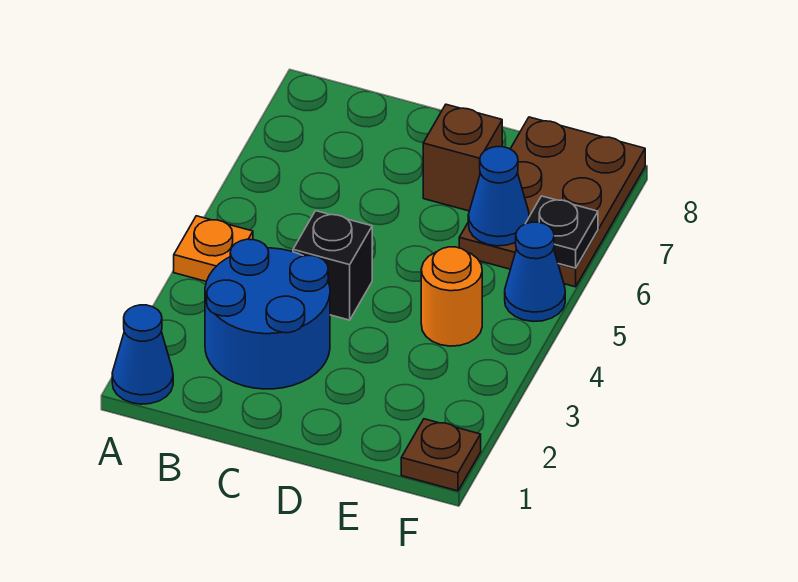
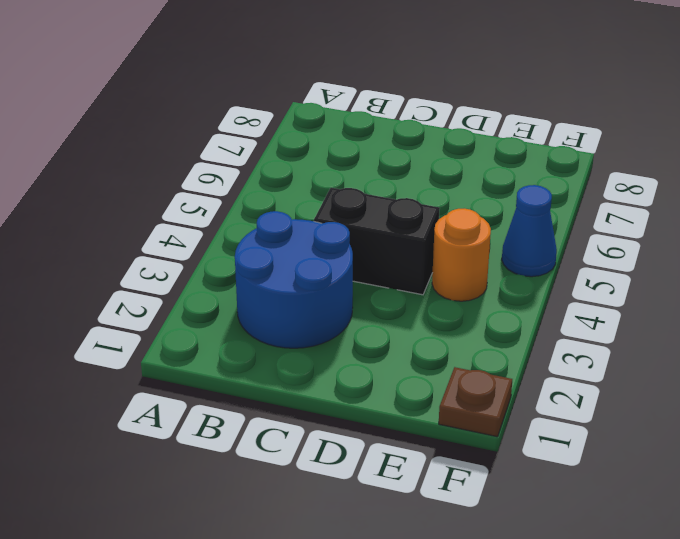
black 1x2 brick [314,188,440,295] -> black 1x1 brick [293,211,372,320]
none -> blue 1x1 cone [112,305,173,404]
none -> orange 1x1 plate [174,216,253,281]

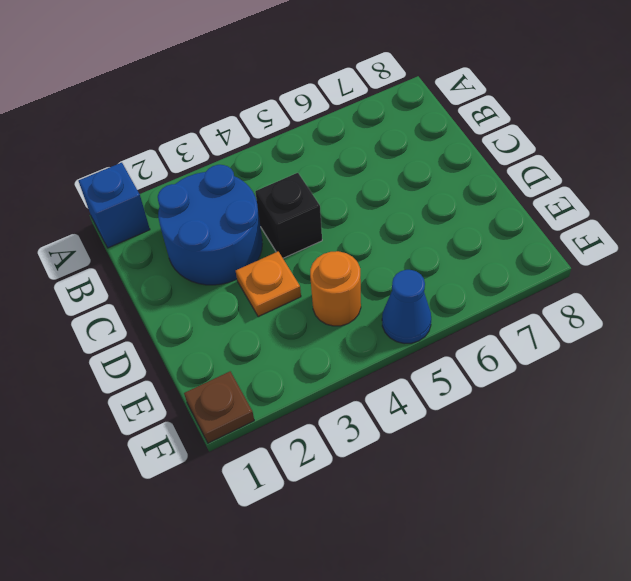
blue 1x1 brick [79,163,150,248] -> blue 1x1 cone [112,305,173,404]
orange 1x1 plate [236,252,301,317] -> orange 1x1 plate moved to [174,216,253,281]
none -> brown 1x1 brick [423,104,502,211]
none -> brown 2x3 plate [459,117,645,287]

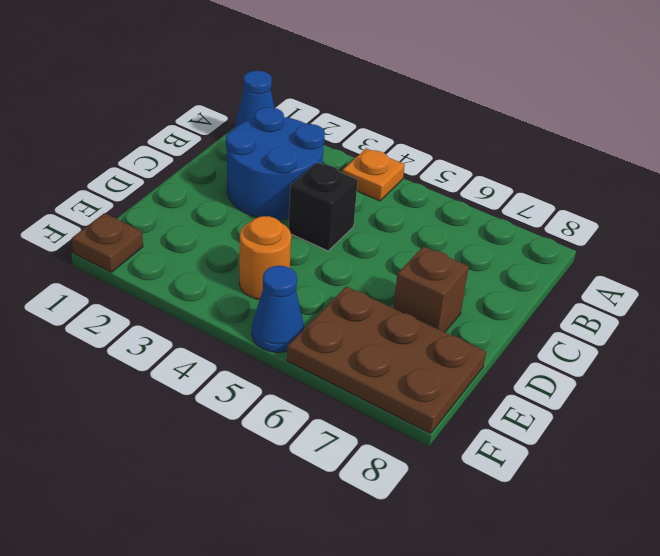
none -> blue 1x1 cone [468,147,529,246]
none -> black 1x1 plate [525,196,598,268]

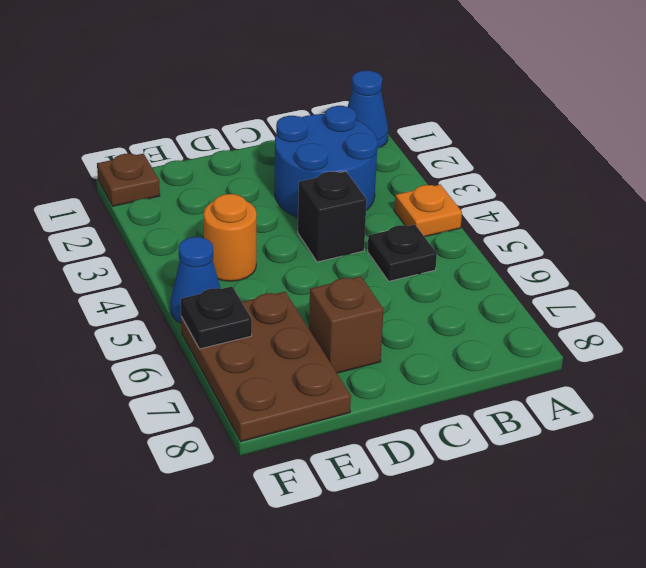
black 1x1 plate [368,225,437,281] -> none
none -> blue 1x1 cone [468,147,529,246]

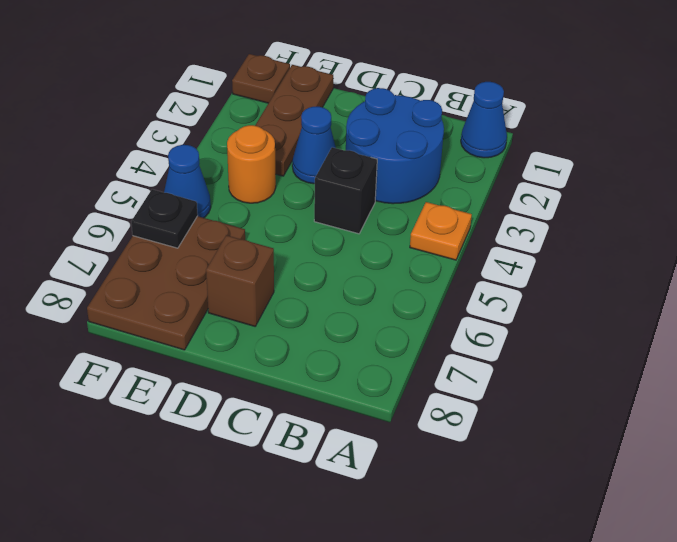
blue 1x1 cone [292,107,336,184] -> blue 1x1 cone moved to [468,147,529,246]
brown 1x3 plate [255,65,333,176] -> none

